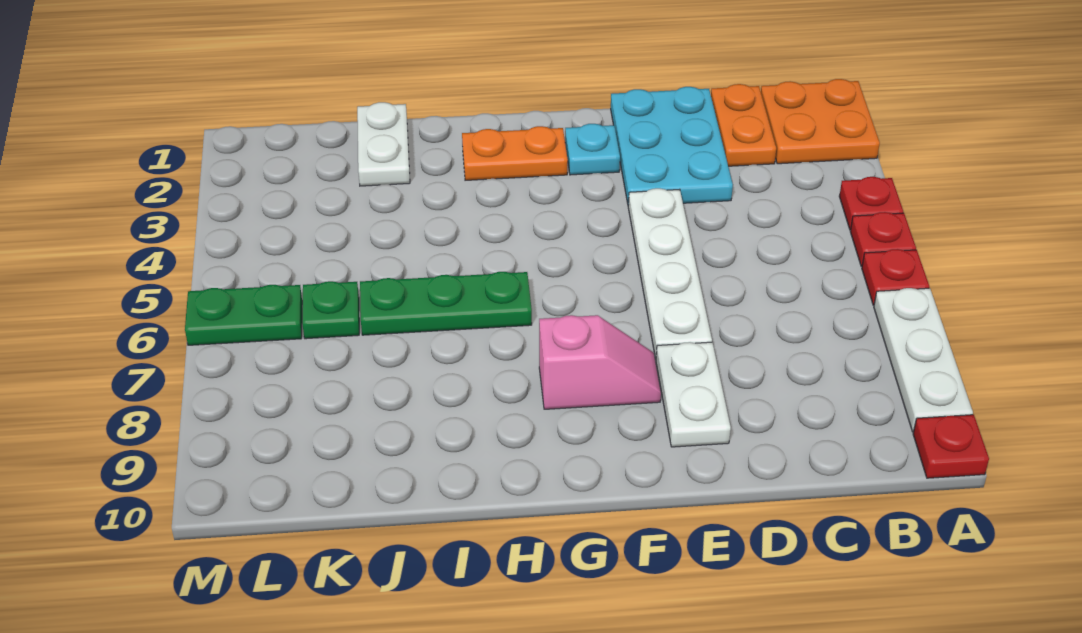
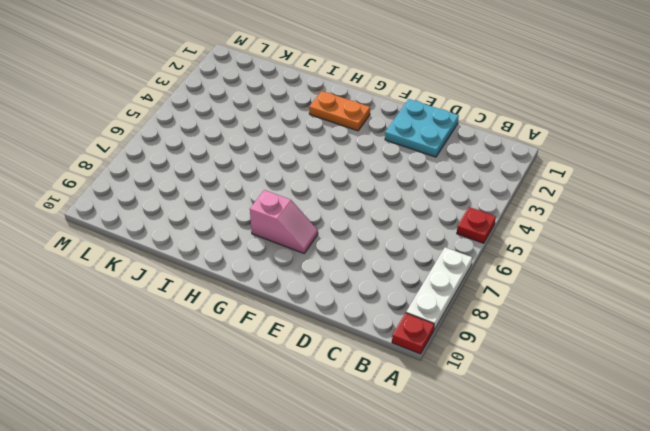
cyan 2x2 plate [385,99,459,157] -> cyan 2x3 plate [611,87,733,205]
none -> orange 2x2 plate [761,79,880,164]
none -> red 1x1 plate [839,177,903,230]
none -> red 1x1 plate [862,249,929,305]

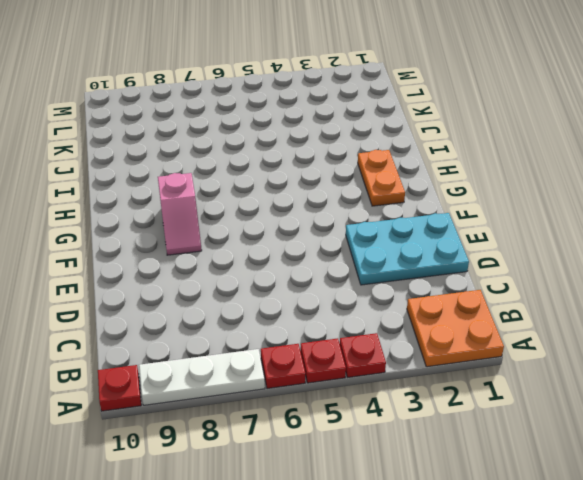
none -> orange 1x2 plate [711,84,776,166]
none -> white 1x4 plate [628,188,712,359]
none -> white 1x2 plate [656,342,731,447]

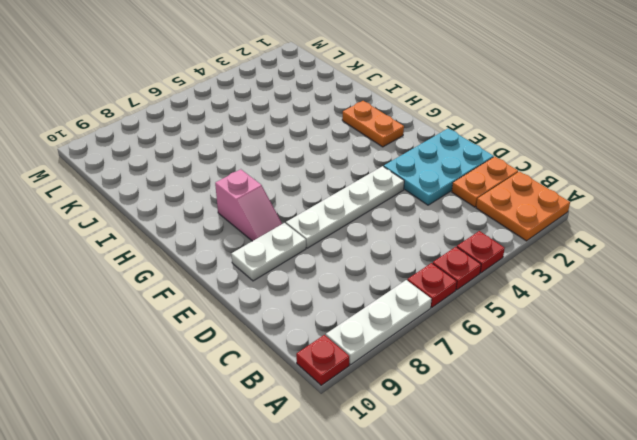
none -> cyan 1x1 plate [565,124,620,175]
none -> green 1x3 plate [360,272,532,335]
none -> white 1x2 plate [357,102,410,186]

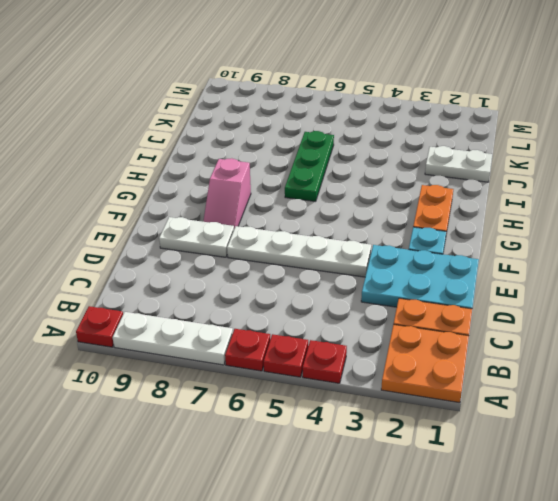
none -> green 1x1 plate [302,281,359,339]
none -> green 1x2 plate [185,285,302,345]

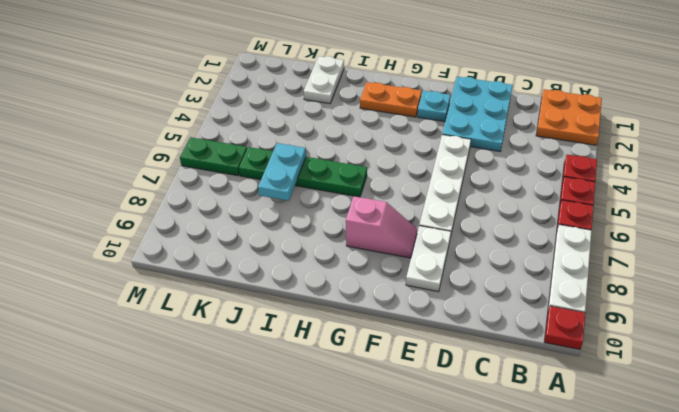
cyan 1x2 plate [258,143,306,201] -> none
none -> orange 1x2 plate [711,84,776,166]

